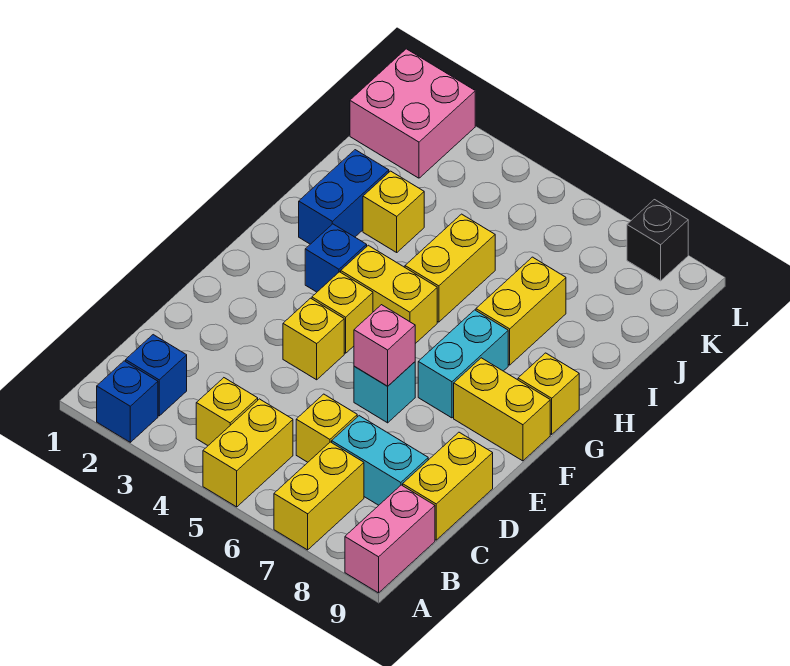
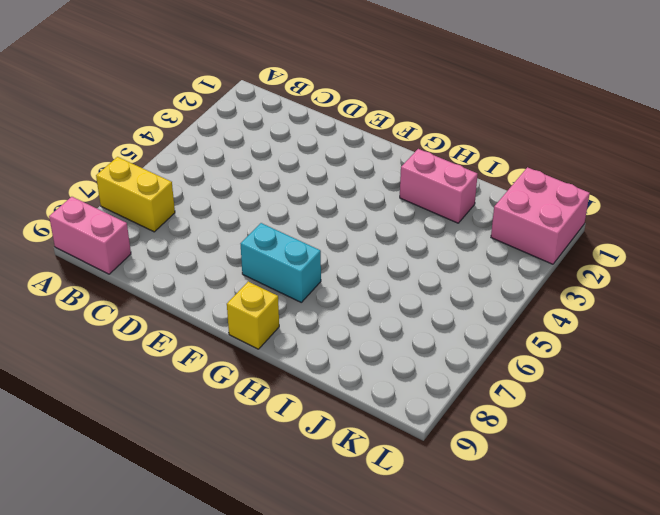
pink 1x2 brick [400,149,478,223] -> blue 1x2 brick [299,150,389,244]
none -> blue 1x1 brick [97,361,158,442]
none -> yellow 1x2 brick [203,399,293,507]
none -> blue 1x1 brick [126,335,187,416]

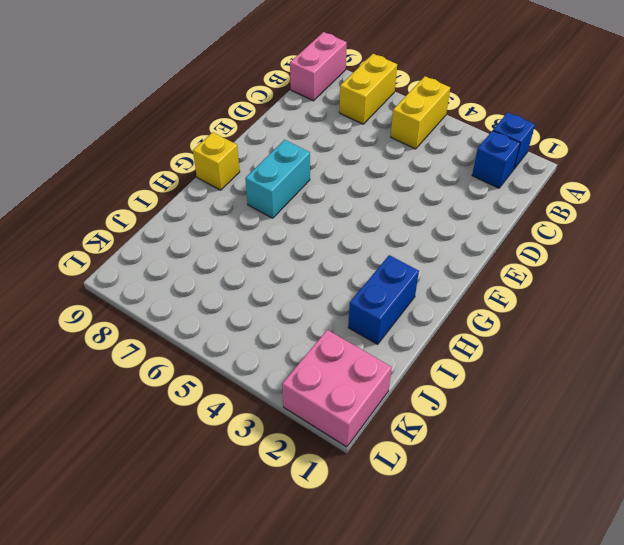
none -> yellow 1x1 brick [196,378,258,445]
none -> yellow 1x1 brick [296,394,357,462]
none -> cyan 1x2 brick [332,416,428,505]

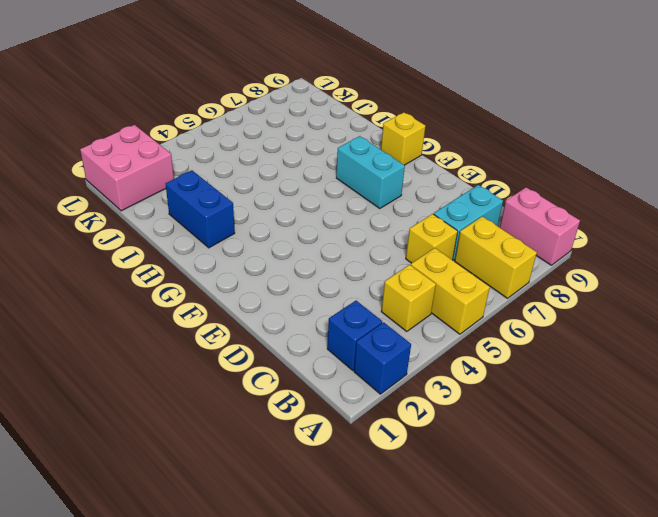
none -> yellow 1x2 brick [403,432,493,540]
none -> yellow 1x1 brick [283,298,344,380]
none -> cyan 1x1 brick [354,362,415,423]

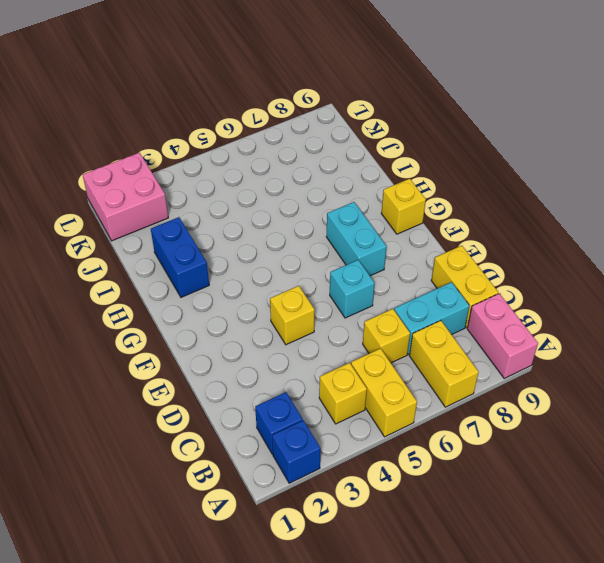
none -> yellow 1x1 brick [312,272,373,353]
none -> yellow 1x2 brick [454,358,550,461]
none -> blue 1x1 brick [305,224,367,292]

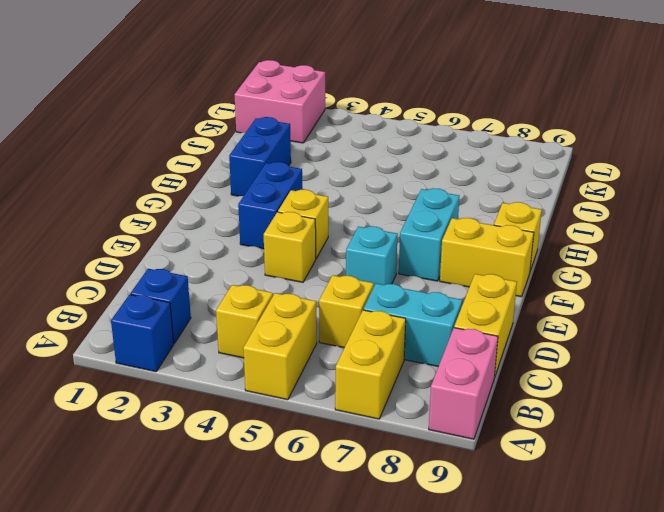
blue 1x2 brick [238,162,302,249] -> blue 1x1 brick [305,224,367,292]
none -> yellow 1x2 brick [341,245,437,344]
none -> yellow 1x2 brick [405,214,495,322]
none -> yellow 1x2 brick [476,257,566,365]

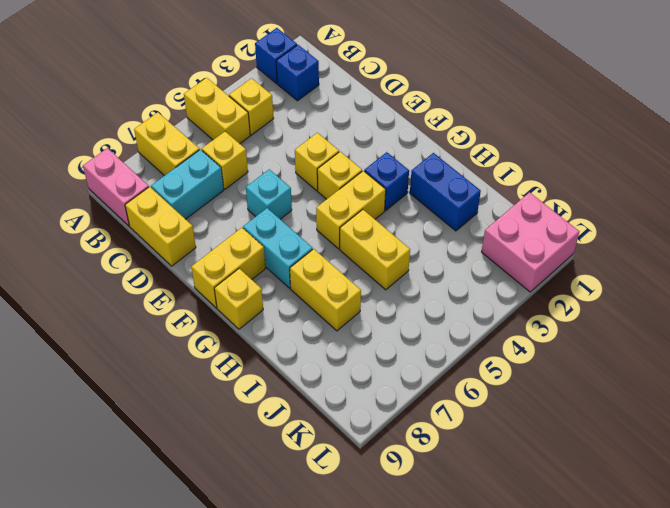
none -> yellow 1x1 brick [363,171,424,252]
none -> black 1x1 brick [627,200,688,281]
none -> pink 1x1 brick [354,305,415,386]

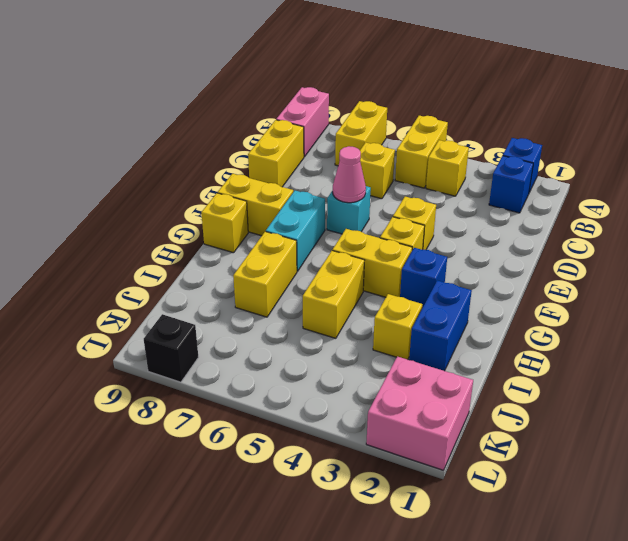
pink 1x1 cone [333,146,366,203] -> pink 1x1 brick [354,305,415,386]
none -> cyan 1x2 brick [332,416,428,505]

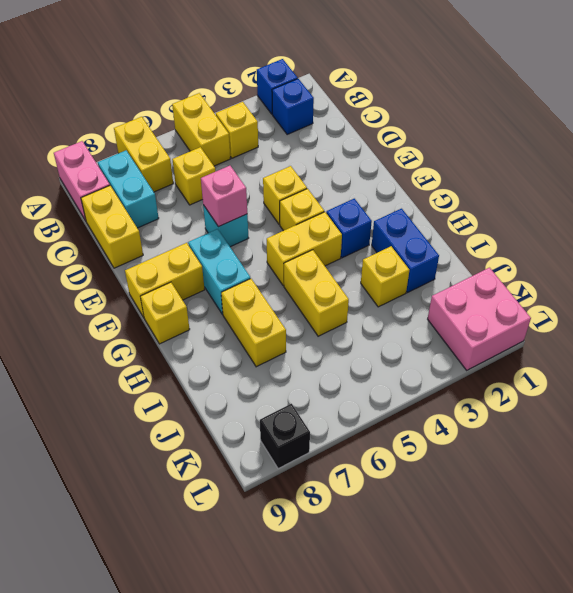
cyan 1x2 brick [98,150,159,228] -> cyan 1x2 brick turned to [332,416,428,505]

